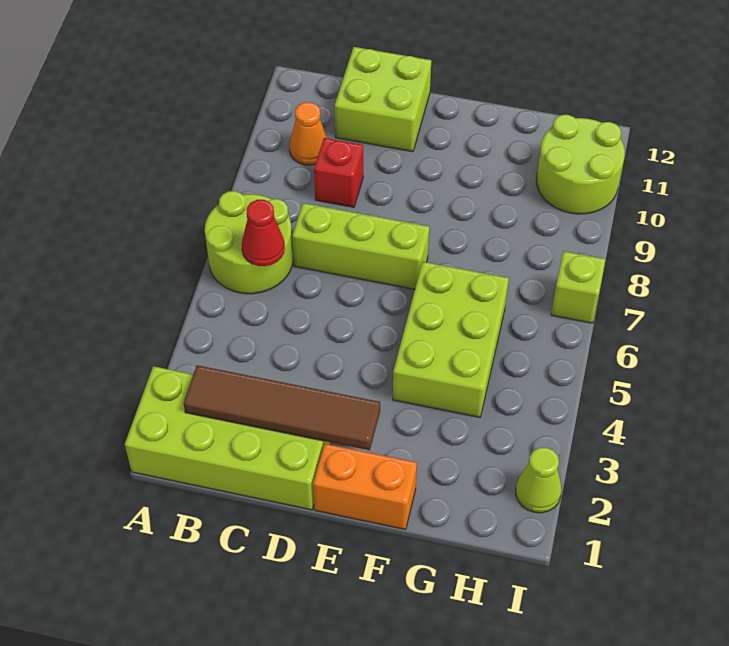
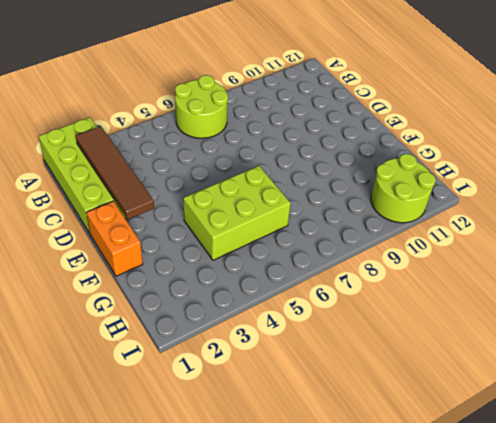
none -> orange 1x1 cone [289,102,327,165]
none -> lime 1x3 brick [292,203,429,289]
none -> red 1x1 brick [314,138,363,207]

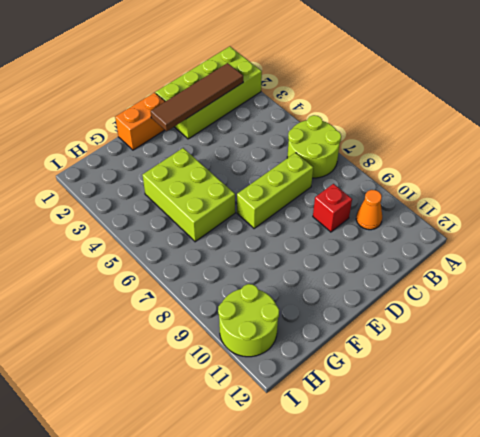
none -> lime 2x2 brick [335,47,431,152]
none -> lime 1x1 cone [516,448,562,513]
none -> lime 1x1 brick [551,251,605,323]

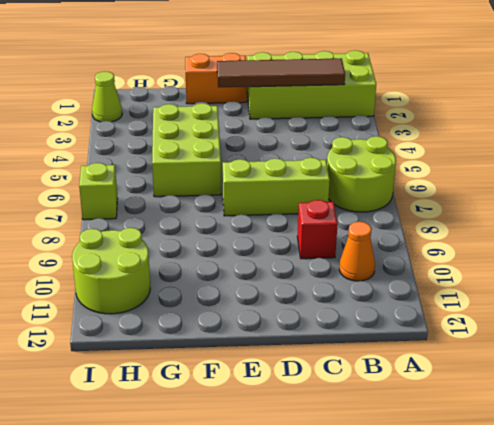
none -> lime 2x2 brick [335,47,431,152]
none -> red 1x1 cone [242,200,285,266]

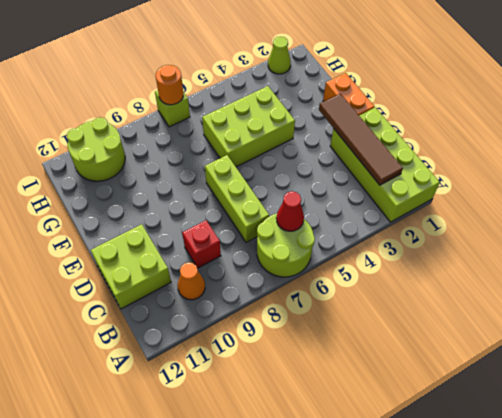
orange 1x1 round brick [156,65,183,105] -> none

